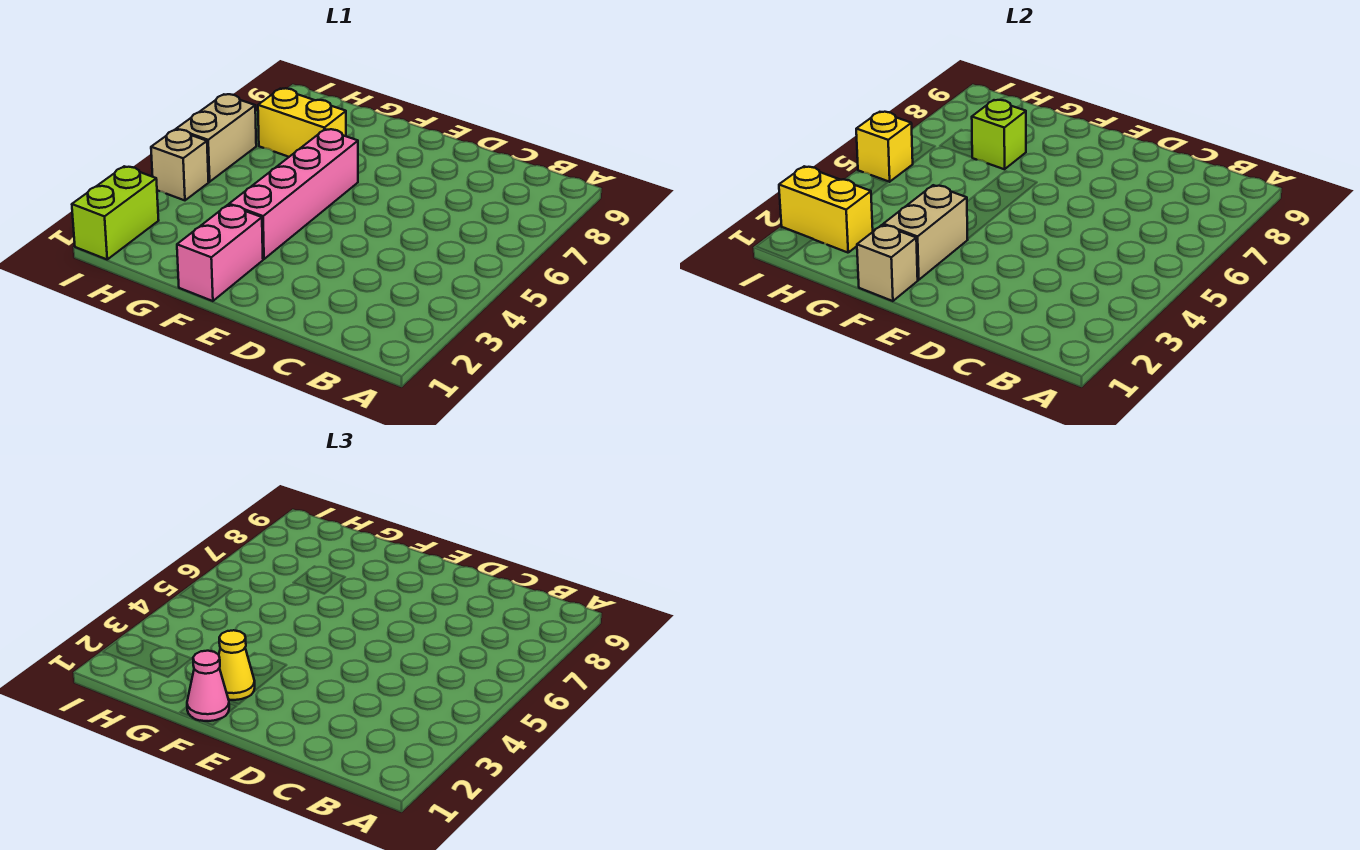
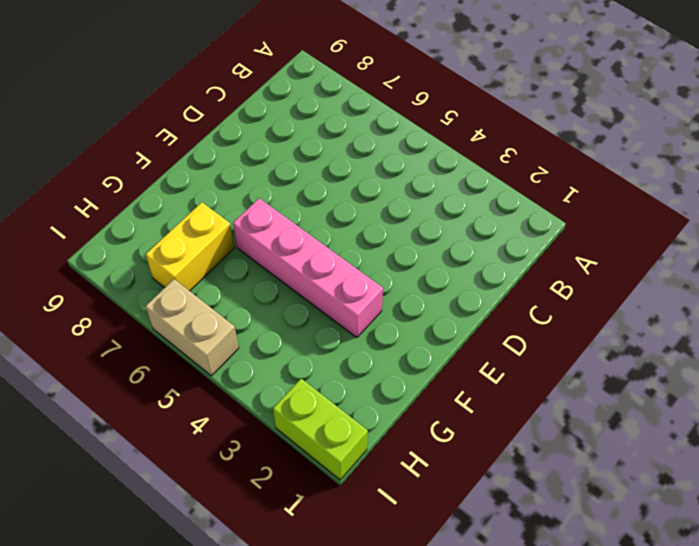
none -> pink 1x2 brick [177,205,263,301]
none -> tan 1x1 brick [151,130,209,200]
none -> tan 1x1 brick [857,225,918,301]

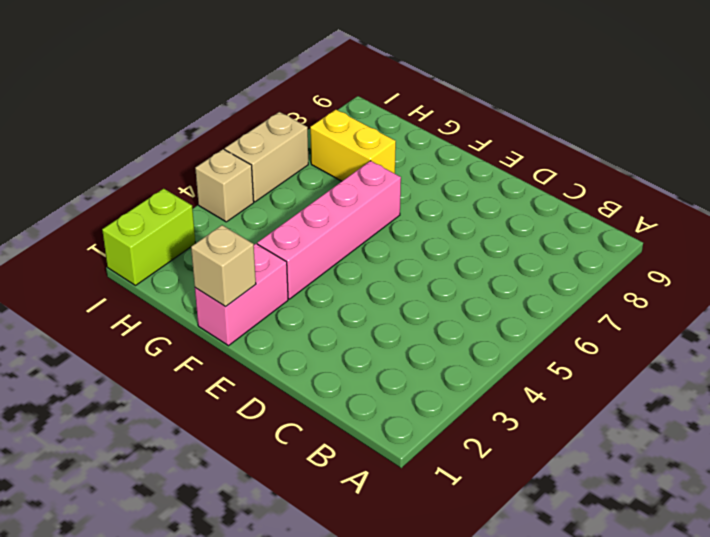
none -> tan 1x2 brick [883,185,968,280]
none -> lime 1x1 brick [972,100,1026,169]
none -> yellow 1x2 brick [779,166,873,253]

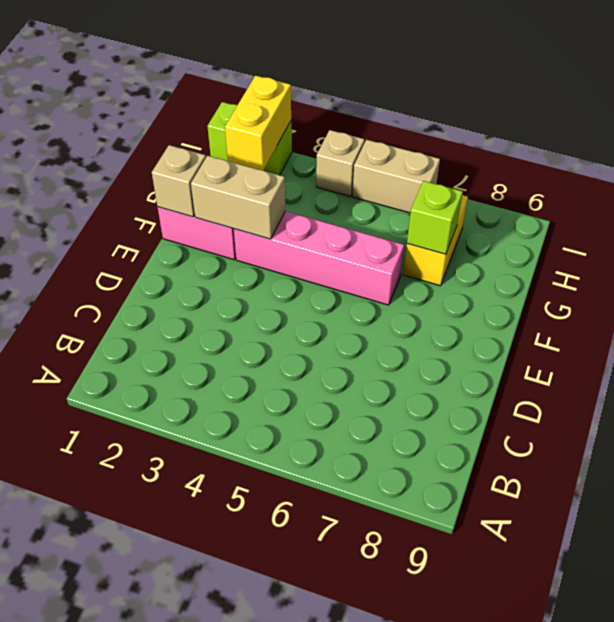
none -> yellow 1x1 brick [856,112,913,182]
none -> pink 1x1 cone [187,651,229,721]
none -> yellow 1x1 cone [219,630,255,700]

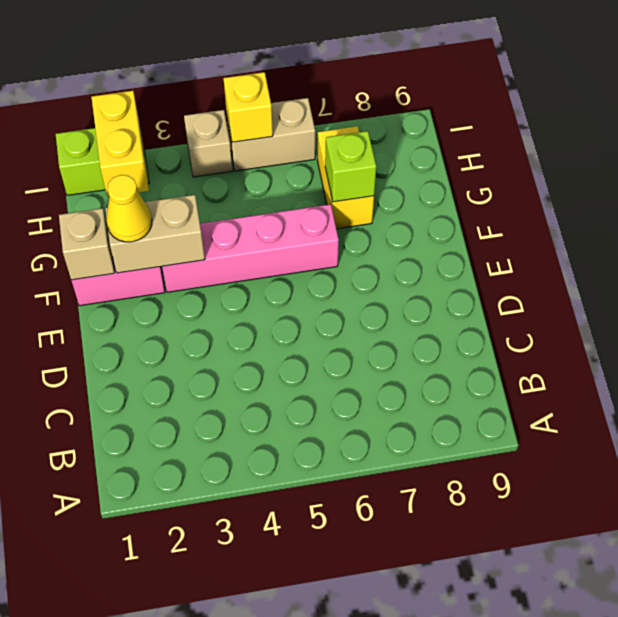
none -> pink 1x1 cone [187,651,229,721]

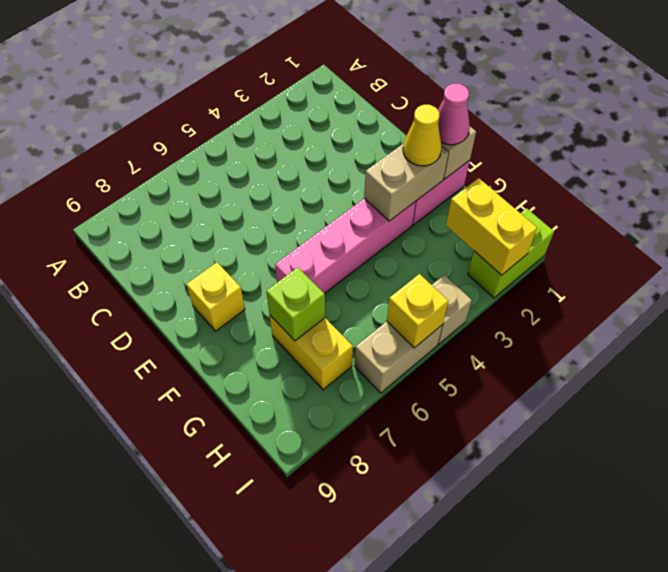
yellow 1x1 brick [187,262,245,331] -> none

